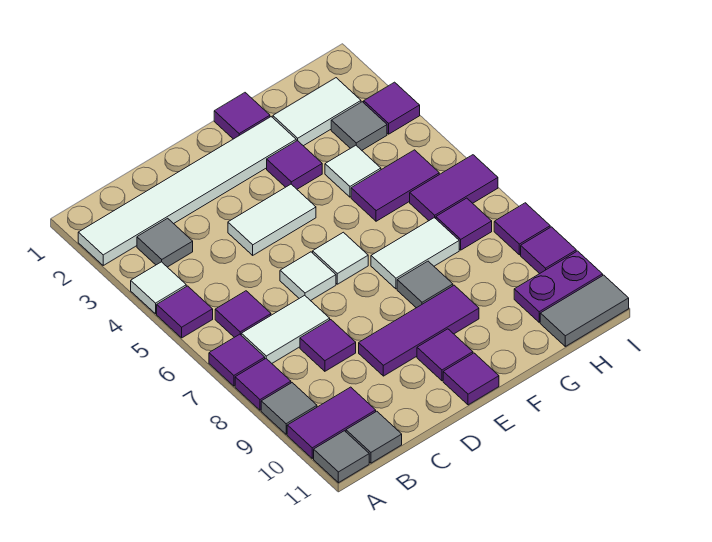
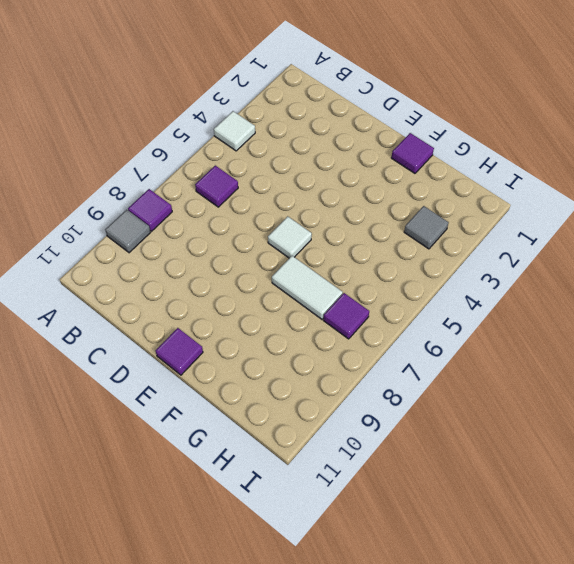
none -> white 1x6 tile [78,117,296,265]
none -> purple 1x1 tile [157,286,213,338]
none -> purple 1x1 tile [209,334,265,386]
none -> purple 1x2 tile [287,387,376,458]

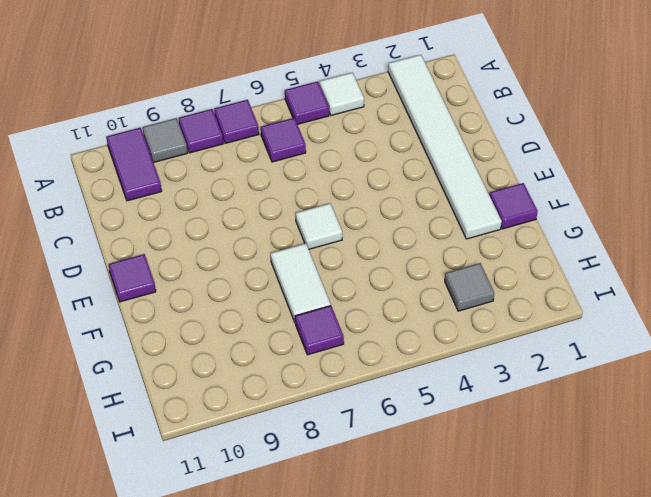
none -> grey 1x1 tile [314,431,369,483]
none -> grey 1x1 tile [137,218,193,267]
none -> white 1x2 tile [241,295,330,363]
none -> grey 1x1 tile [346,411,402,463]

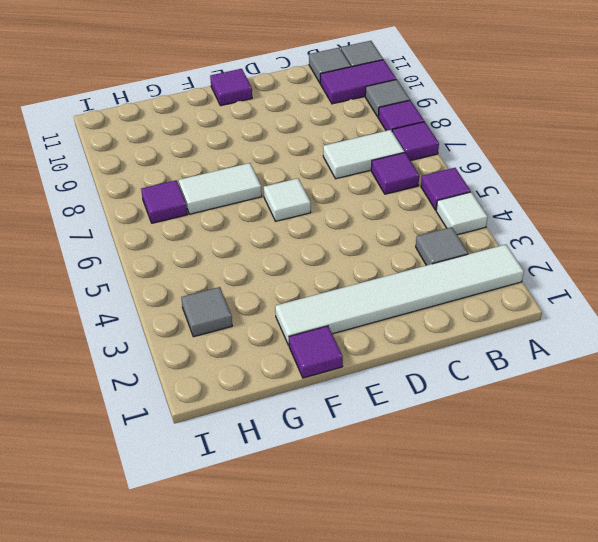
none -> purple 1x1 tile [300,320,356,371]
none -> white 1x2 tile [228,184,316,255]
none -> white 1x1 tile [280,252,336,301]
none -> purple 1x3 tile [359,285,479,376]

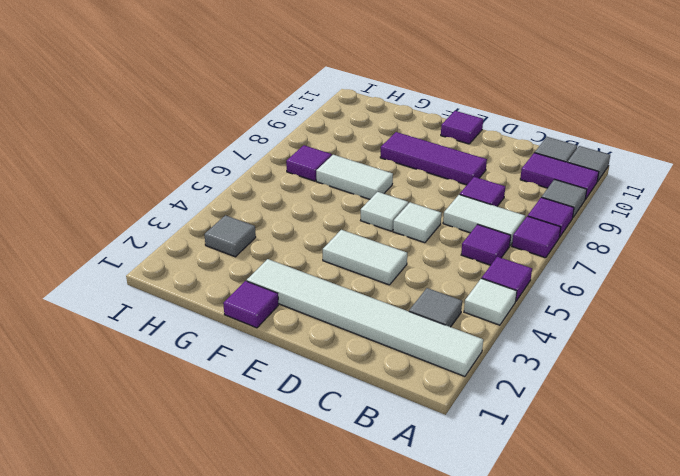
none -> purple 1x1 tile [417,329,473,381]
none -> purple 1x1 tile [267,141,322,189]
none -> grey 1x1 tile [397,261,453,308]
none -> white 1x2 tile [273,78,361,146]

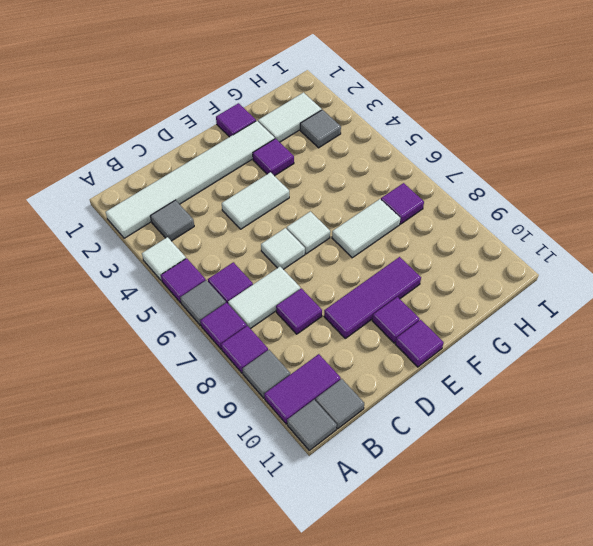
grey 1x1 tile [180,280,226,325] -> grey 1x1 tile moved to [397,261,453,308]
none -> white 1x1 tile [325,145,381,197]
none -> purple 1x2 tile [351,150,439,221]
none -> purple 1x2 tile [410,155,498,220]
none -> purple 1x2 plate [514,251,603,322]

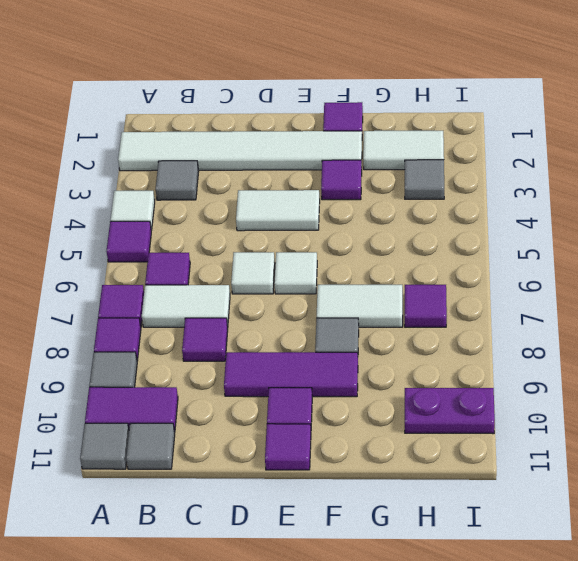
none -> white 1x1 tile [325,145,381,197]
none -> purple 1x2 tile [351,150,439,221]
none -> purple 1x2 tile [410,155,498,220]
none -> grey 1x2 tile [540,275,629,346]

